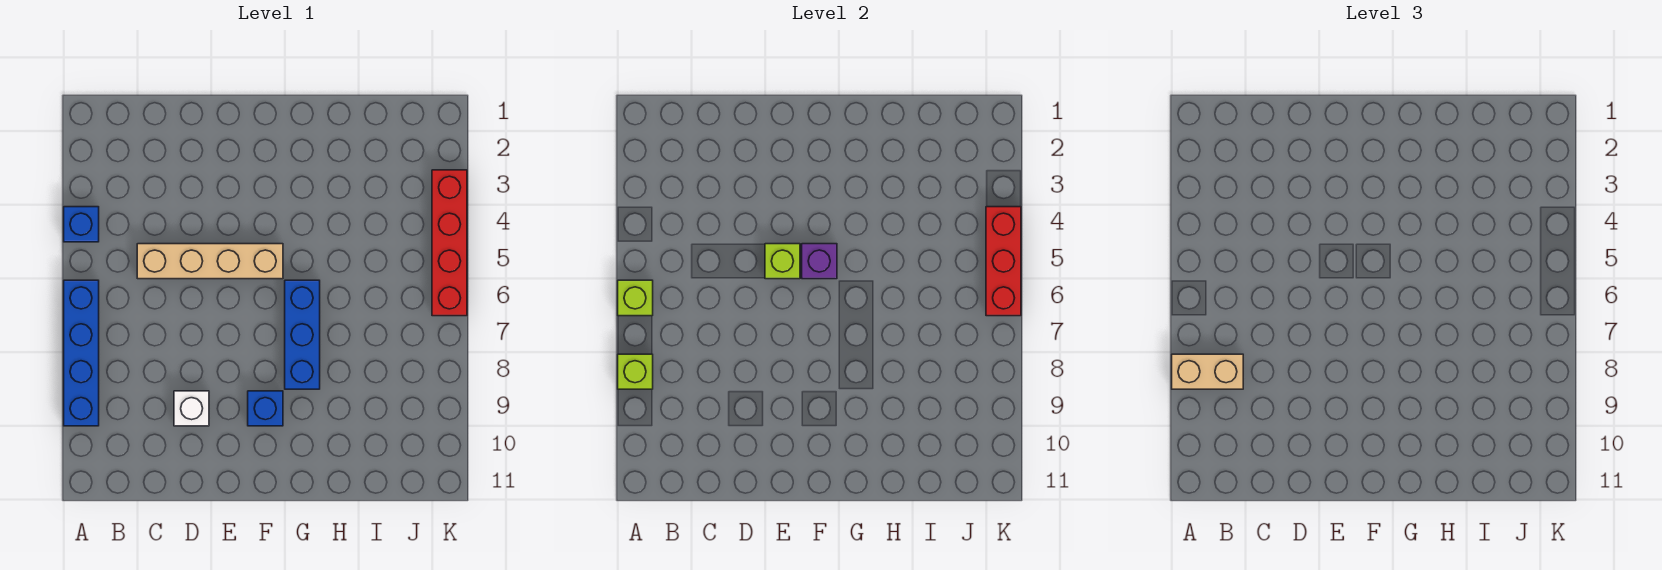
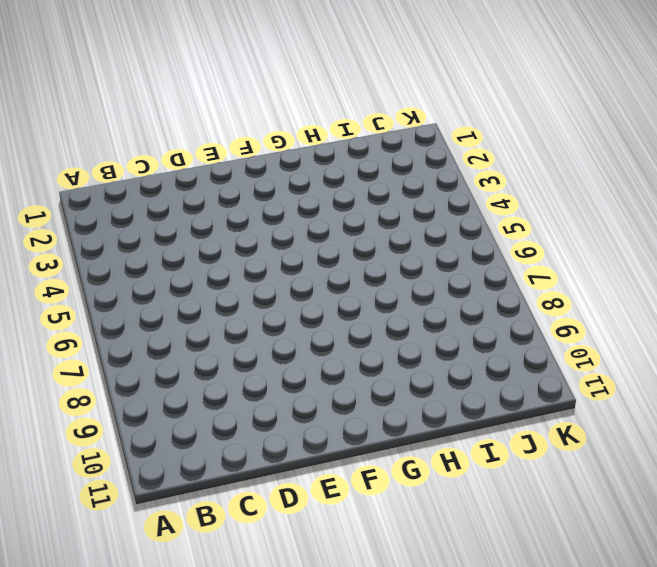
none -> blue 1x1 brick [64,207,99,242]
none -> blue 1x4 brick [64,280,99,426]
none -> tan 1x4 brick [137,244,283,279]

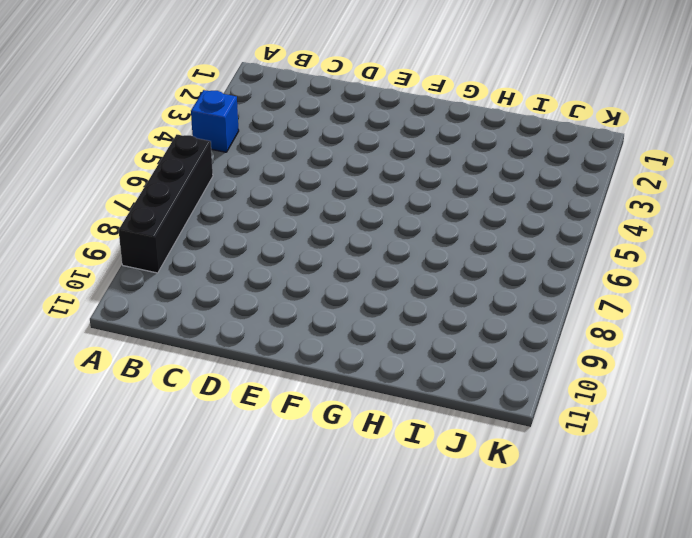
black 1x4 brick [119,135,213,273] -> blue 1x4 brick [64,280,99,426]
none -> tan 1x4 brick [137,244,283,279]
none -> white 1x1 brick [174,391,209,426]
none -> blue 1x1 brick [248,391,283,426]

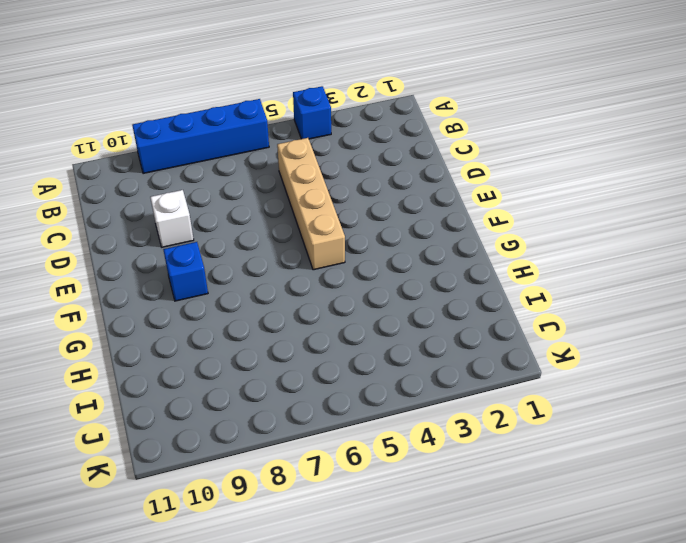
none -> blue 1x3 brick [285,280,320,389]
none -> red 1x4 brick [432,170,467,316]
none -> lime 1x1 brick [618,280,653,316]

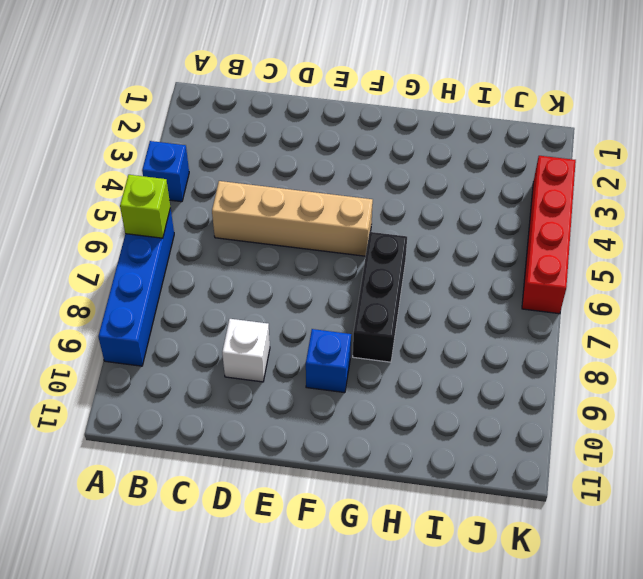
black 1x3 brick [353,232,407,362] -> blue 1x3 brick [285,280,320,389]
none -> lime 1x1 brick [618,354,653,389]
none -> lime 1x1 brick [765,244,800,279]
none -> purple 1x1 brick [802,244,837,279]

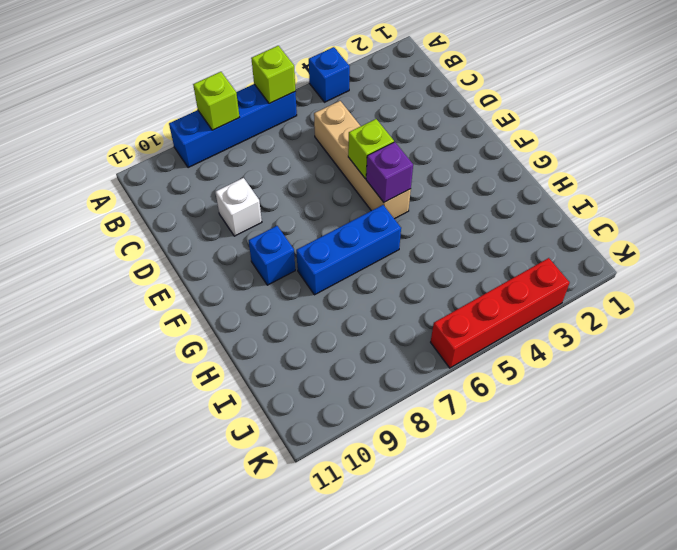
none -> red 1x3 brick [986,207,1021,316]
none -> tan 1x2 brick [1172,354,1243,389]

